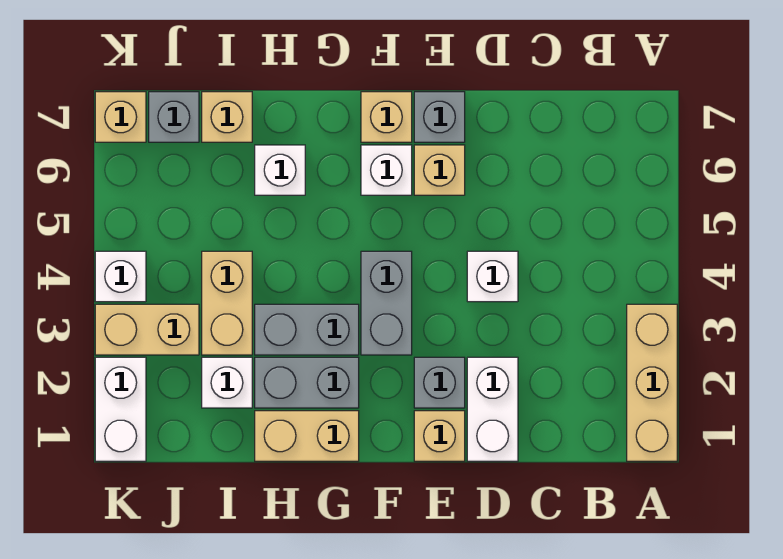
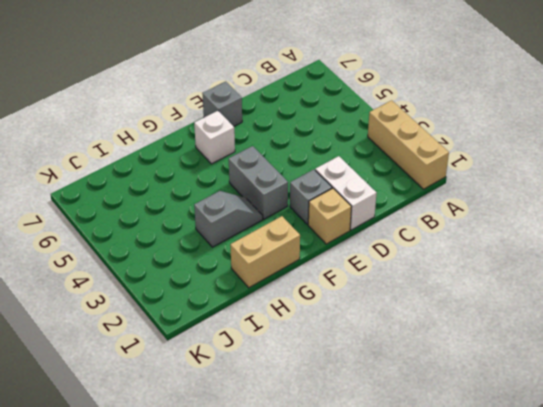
grey 1x2 slope [194,191,263,247] -> grey 1x2 brick [255,304,359,355]
none -> white 1x1 brick [467,251,518,302]
none -> tan 1x1 brick [414,145,465,195]
none -> tan 1x1 brick [361,92,412,142]

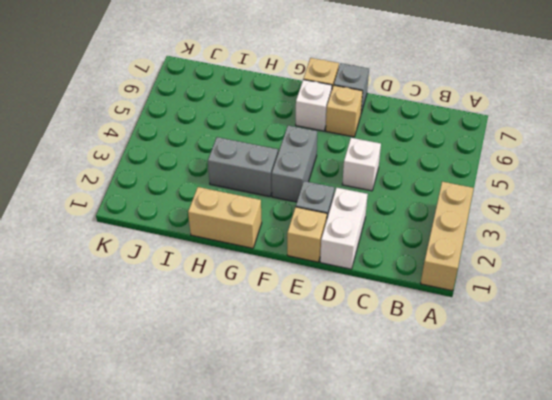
none -> grey 1x2 brick [255,357,359,408]
none -> white 1x1 brick [255,145,305,195]
none -> white 1x1 brick [202,357,252,408]

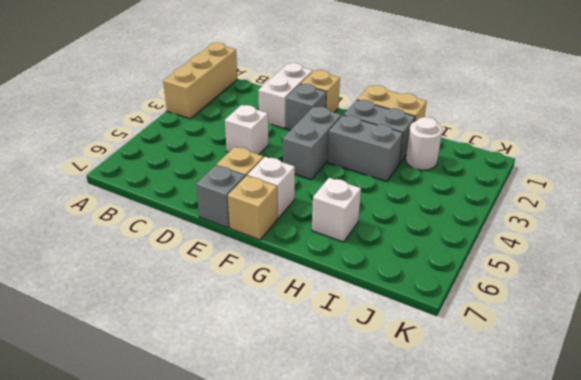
white 1x1 round brick [406,117,442,170] -> white 1x1 brick [202,357,252,408]
none -> tan 1x2 brick [202,251,252,355]
none -> tan 1x1 brick [202,92,252,142]
none -> tan 1x2 brick [95,304,199,355]

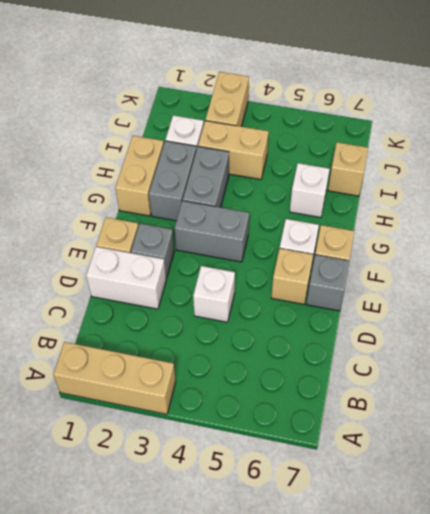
none -> grey 1x1 brick [149,92,199,142]
none -> white 1x2 brick [95,357,146,461]
none -> white 1x1 brick [95,251,146,302]

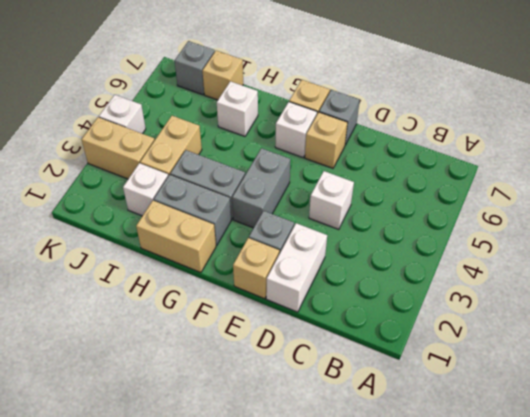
none -> tan 1x3 brick [627,304,677,461]
none -> white 1x2 brick [95,357,146,461]
none -> tan 1x1 brick [95,92,146,142]

